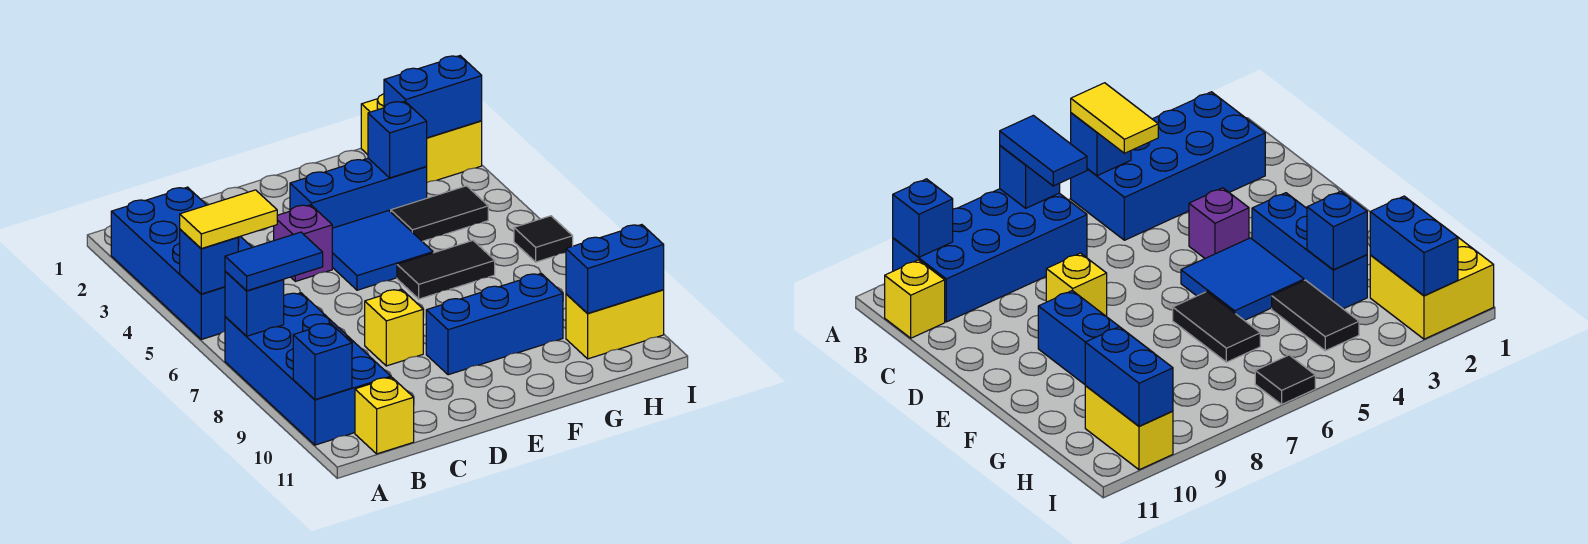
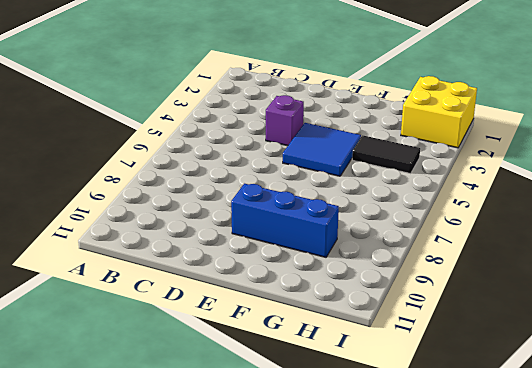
none -> blue 2x4 brick [111,187,252,339]
none -> blue 2x4 brick [225,293,391,445]
none -> yellow 1x1 brick [355,377,414,454]

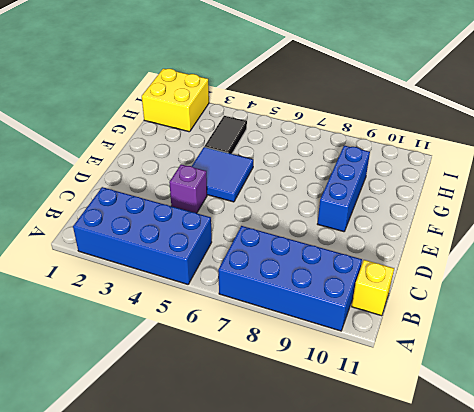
none -> yellow 1x1 brick [365,289,423,366]
none -> blue 1x3 brick [290,158,427,228]
none -> black 1x2 tile [397,241,495,299]

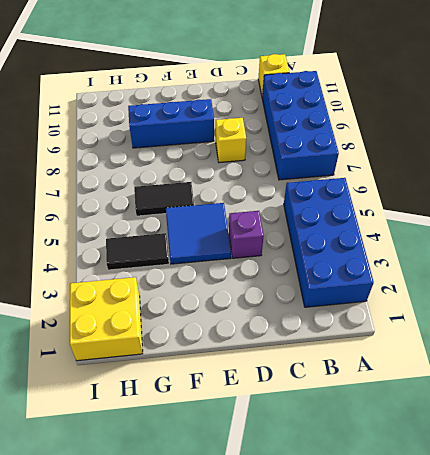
none -> blue 1x3 brick [290,158,427,228]
none -> yellow 1x2 brick [566,290,664,359]
none -> black 1x1 tile [514,216,573,262]

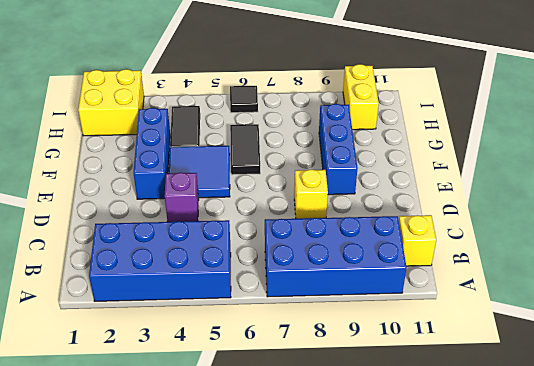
none -> blue 1x1 brick [180,229,238,294]
none -> blue 1x1 brick [225,272,284,336]
none -> blue 1x1 brick [293,323,352,400]

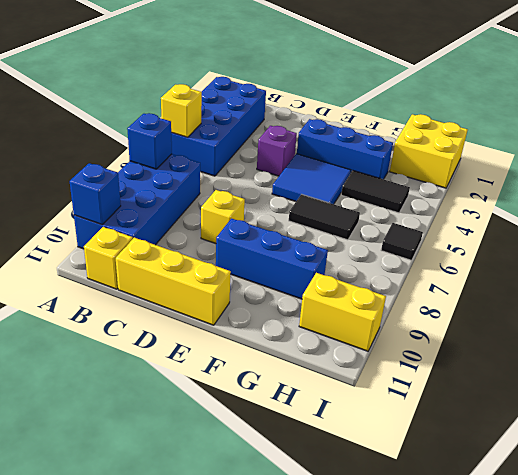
yellow 1x1 brick [161,84,202,137] -> blue 1x1 brick [180,229,238,294]
yellow 1x3 brick [116,238,231,325] -> none
none -> blue 1x1 brick [368,101,427,178]
none -> blue 1x2 brick [384,56,482,138]
none -> blue 1x2 brick [566,225,664,313]

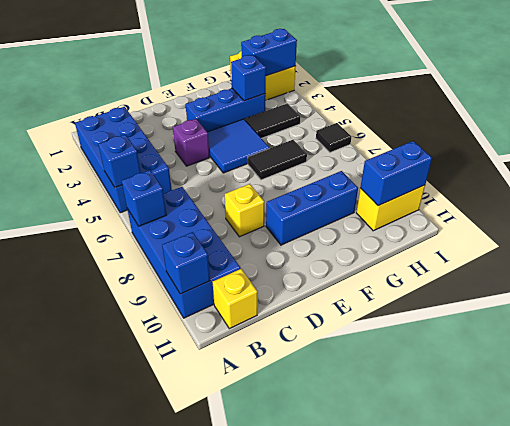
none -> yellow 1x2 tile [180,190,277,249]
none -> blue 1x2 tile [225,232,323,291]

